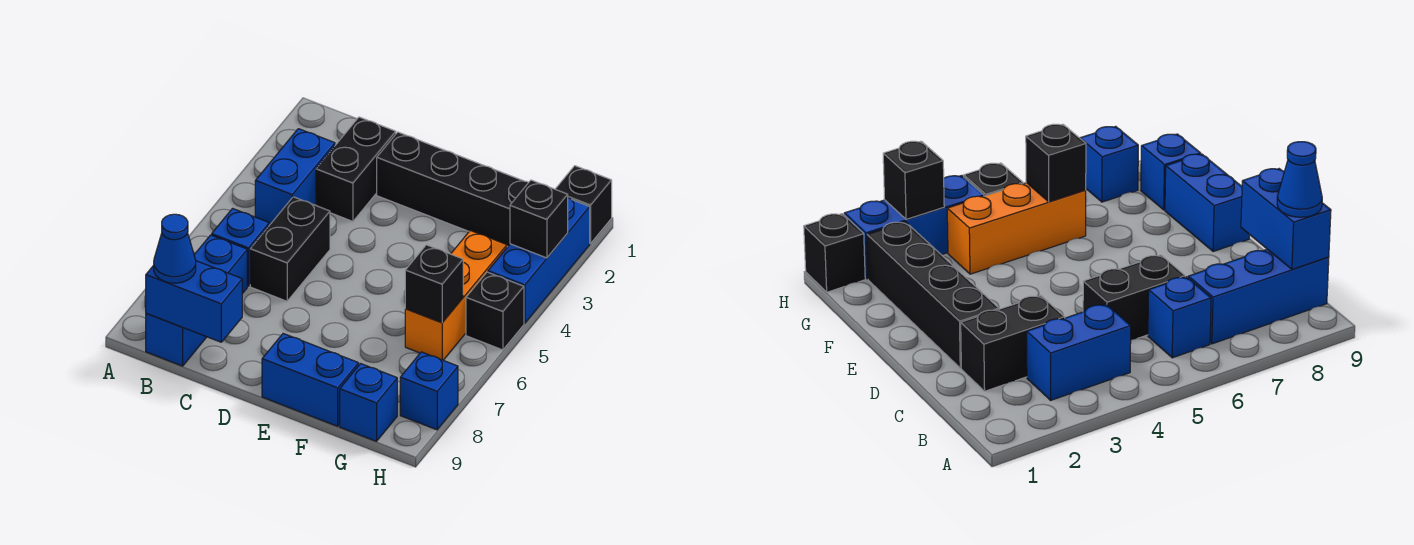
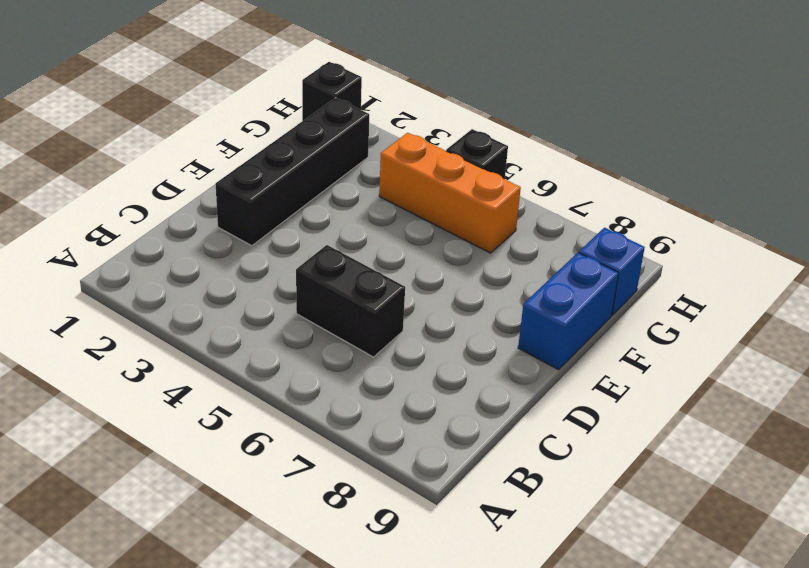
none -> blue 1x2 brick [255,129,335,224]
none -> blue 1x1 brick [212,208,269,286]
none -> blue 1x3 brick [146,235,247,366]

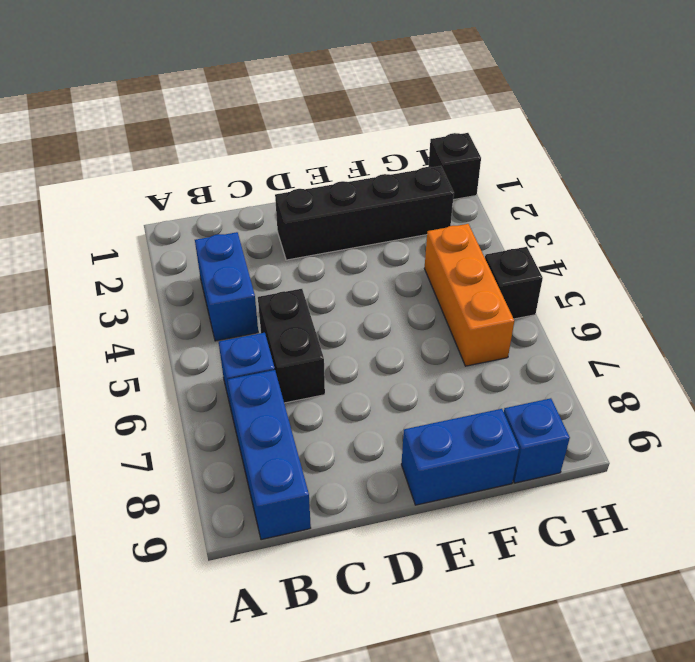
none -> black 1x2 brick [316,117,396,221]
none -> blue 1x3 brick [488,198,590,323]
none -> blue 1x1 brick [400,352,458,430]

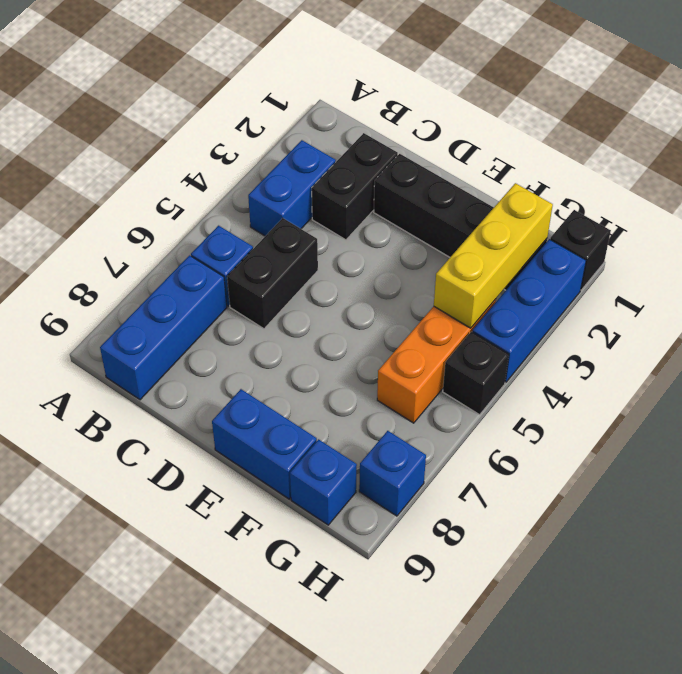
yellow 1x3 brick [434,183,553,328] -> none
none -> blue 1x2 brick [146,261,242,342]
none -> black 1x1 brick [405,245,463,323]
none -> black 1x1 brick [510,180,568,258]

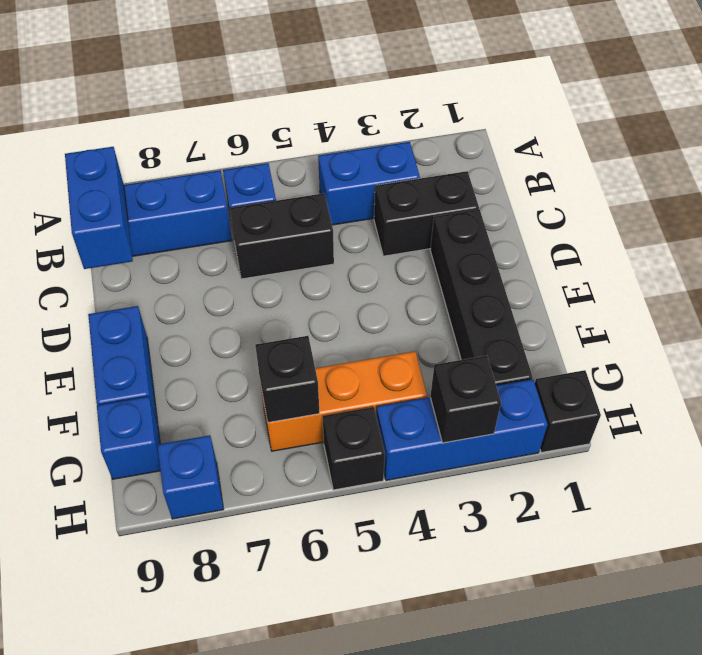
none -> blue 1x1 cone [154,214,196,283]

